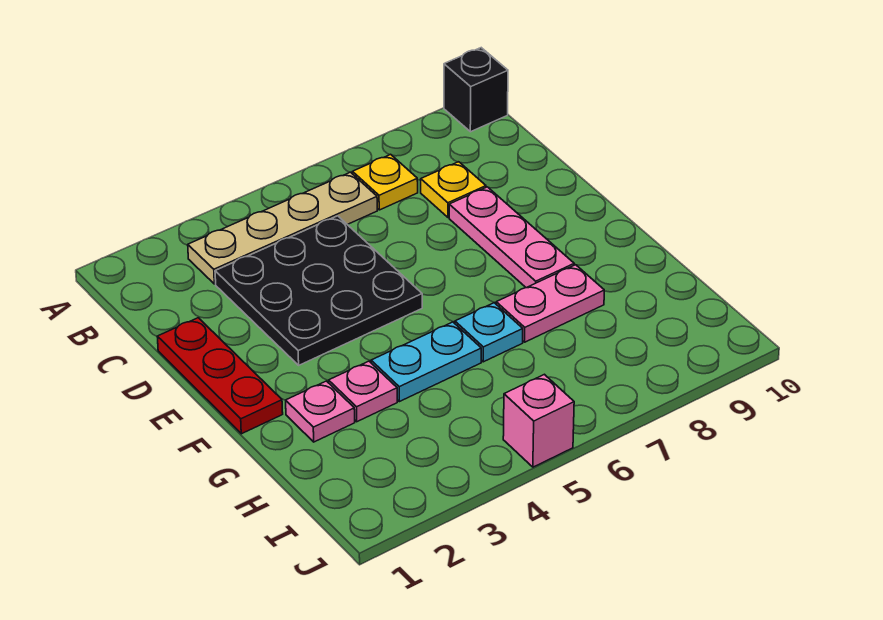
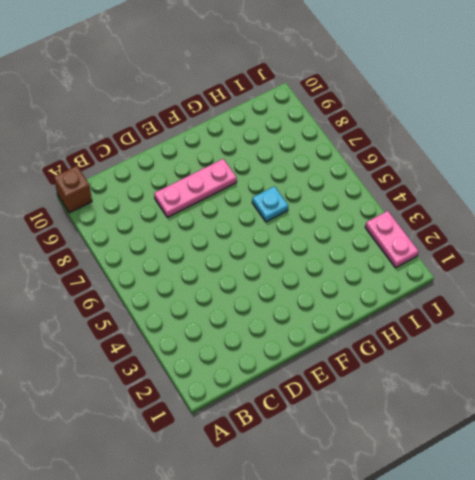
brown 1x1 brick [54,166,92,213] -> black 1x1 brick [444,48,508,132]
pink 1x2 plate [365,211,419,268] -> pink 1x2 plate moved to [496,265,604,342]
none -> tan 1x4 plate [188,172,377,284]
none -> yellow 1x1 plate [352,154,418,210]
none -> black 3x3 plate [215,216,422,365]

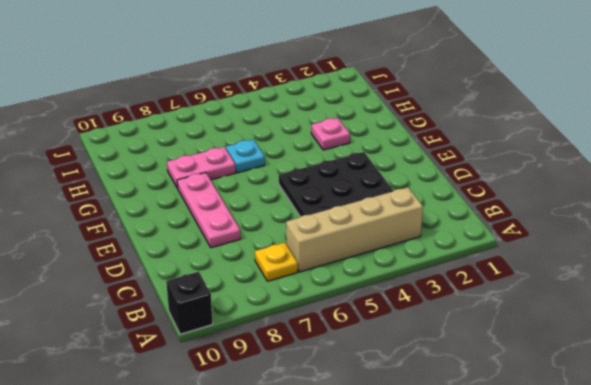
tan 1x4 brick [286,187,423,272] -> tan 1x4 plate [188,172,377,284]
none -> yellow 1x1 plate [421,162,486,217]
none -> red 1x3 plate [157,318,283,434]
none -> pink 1x1 plate [286,381,355,442]

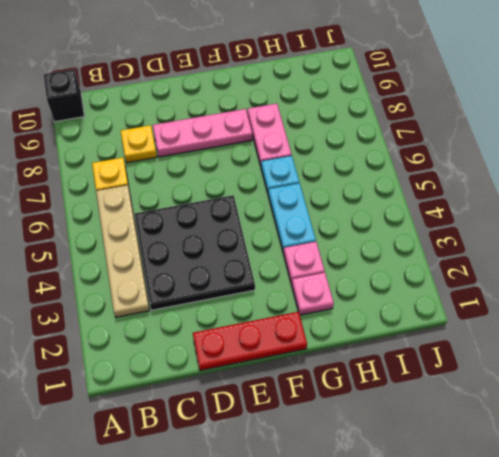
none -> pink 1x1 brick [503,374,574,467]

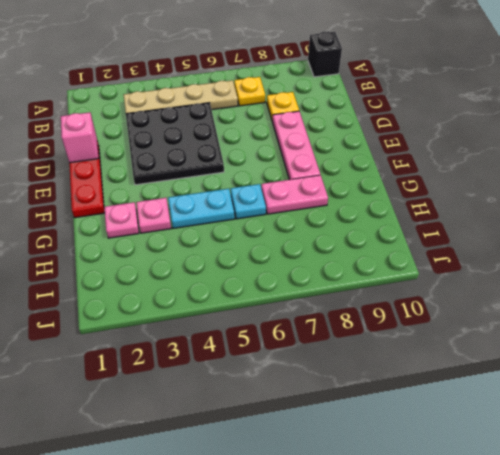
pink 1x1 brick [61,112,99,163] -> pink 1x1 brick moved to [503,374,574,467]

